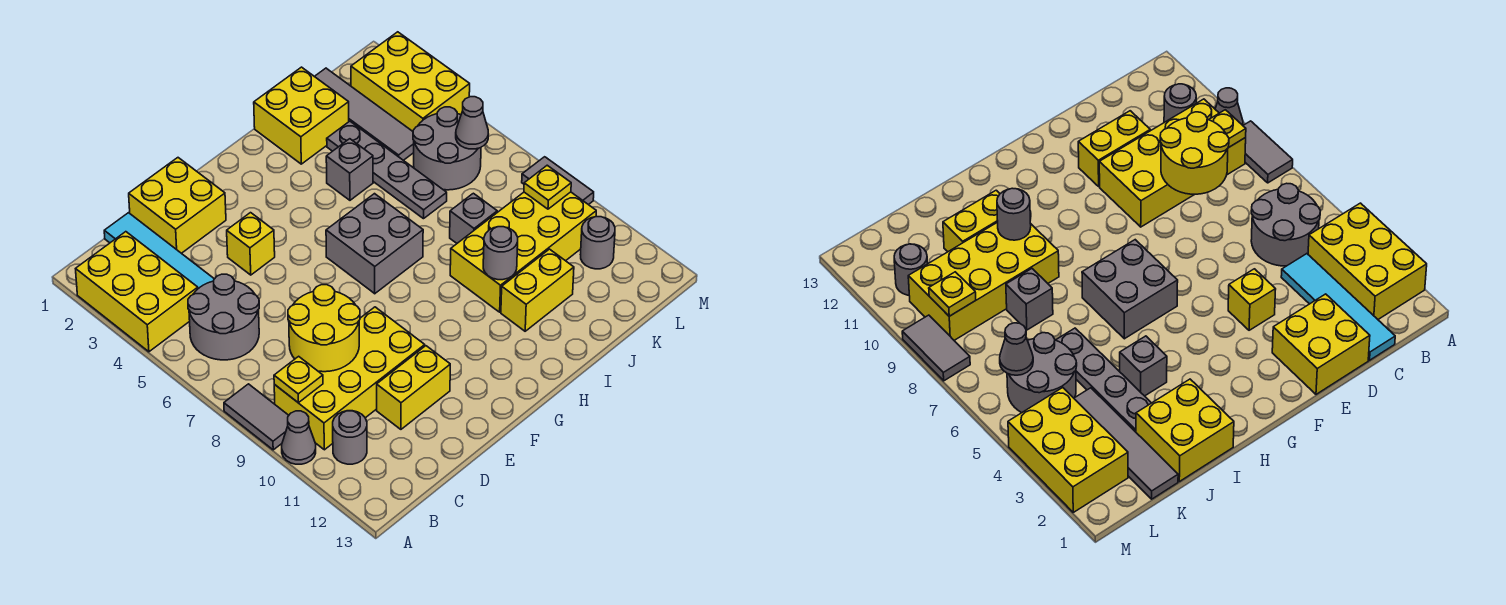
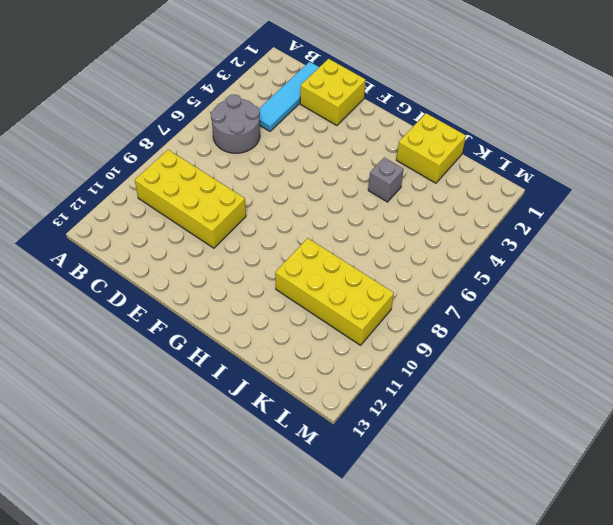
none -> yellow 2x3 brick [76,232,198,352]
none -> grey 1x2 tile [224,384,289,450]
none -> grey 1x1 cone [282,411,316,464]

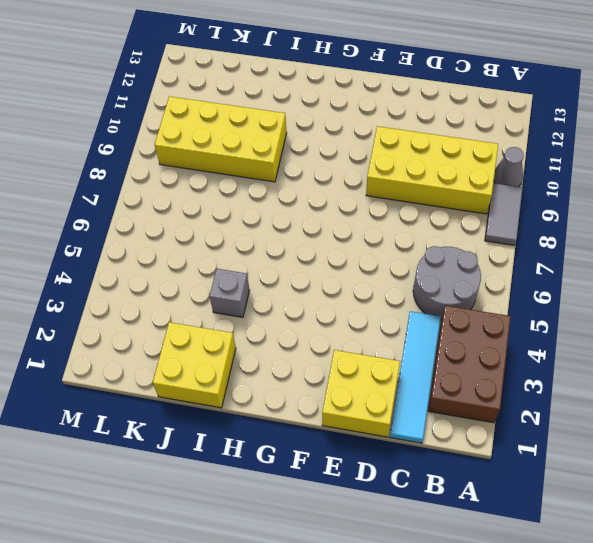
brown 2x3 brick [428,306,511,423] -> yellow 2x3 brick [76,232,198,352]
none -> grey 1x1 round brick [333,411,367,464]
none -> yellow 1x2 brick [377,346,450,429]
none -> yellow 1x1 brick [227,213,275,275]

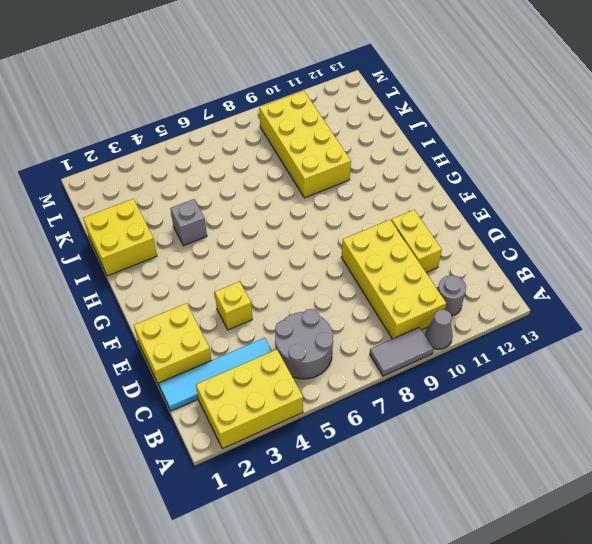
none -> grey 2x2 brick [326,194,423,294]
none -> yellow 1x2 brick [501,249,574,331]
none -> grey 1x4 plate [327,121,447,219]

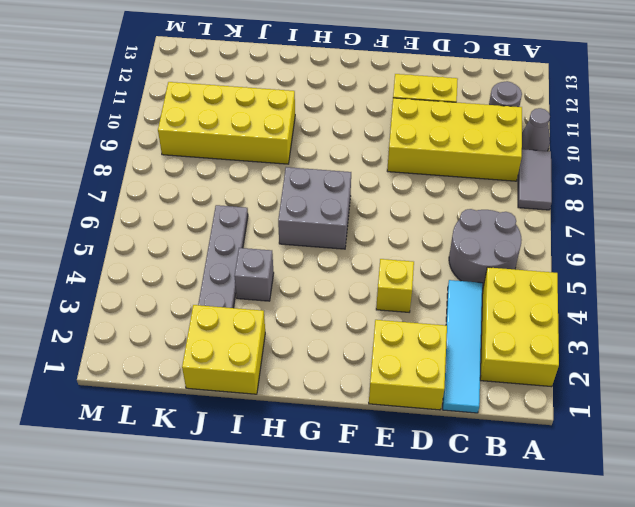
none -> yellow 1x2 brick [501,249,574,331]
none -> grey 1x1 brick [450,193,497,243]
none -> grey 1x4 tile [314,68,414,160]

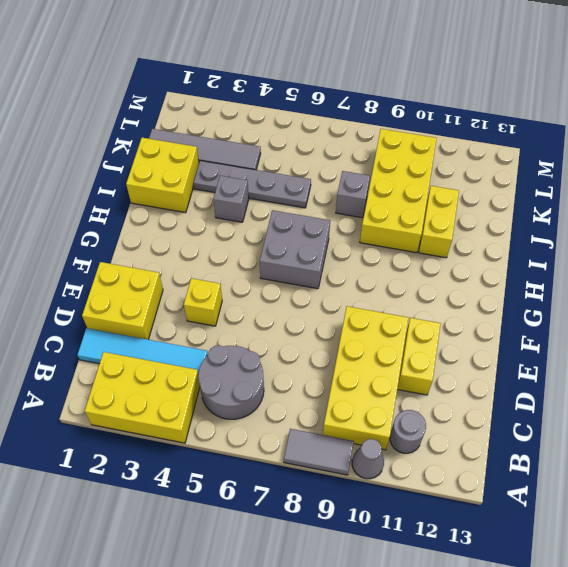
none -> grey 2x2 round brick [413,107,481,190]
none -> yellow 2x3 brick [351,32,470,131]
none -> grey 1x1 round brick [581,217,615,269]

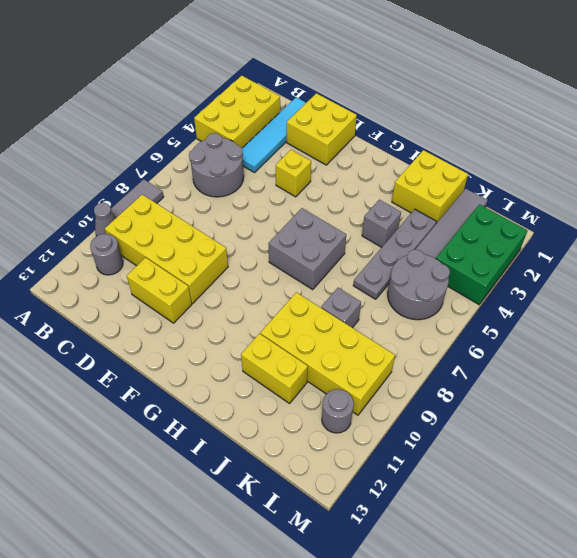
green 2x3 brick [436,204,528,304] -> yellow 2x3 brick [351,32,470,131]
none -> grey 1x2 tile [522,157,594,205]
none -> yellow 1x1 plate [274,356,323,403]
none -> yellow 2x2 round brick [288,285,360,372]

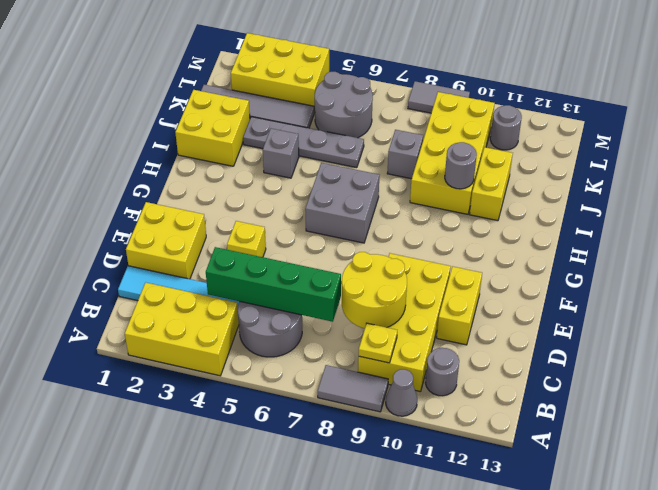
green 1x4 brick [206,247,341,322] -> none
none -> grey 1x1 cone [456,97,488,149]
none -> yellow 1x1 plate [524,165,571,209]

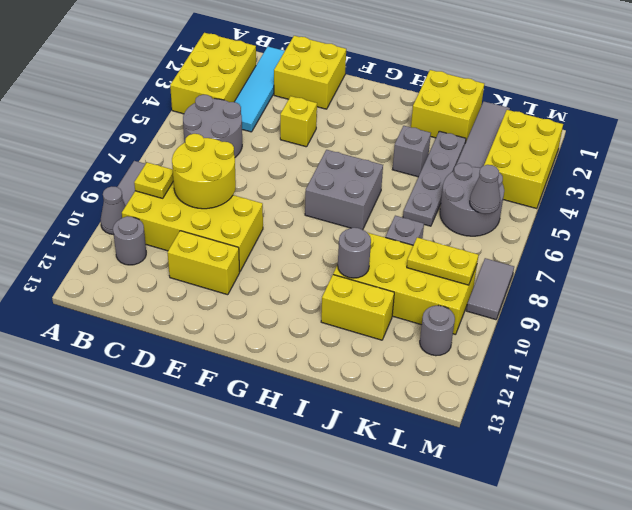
yellow 1x2 plate [407,238,478,285] -> yellow 1x1 plate [524,165,571,209]

